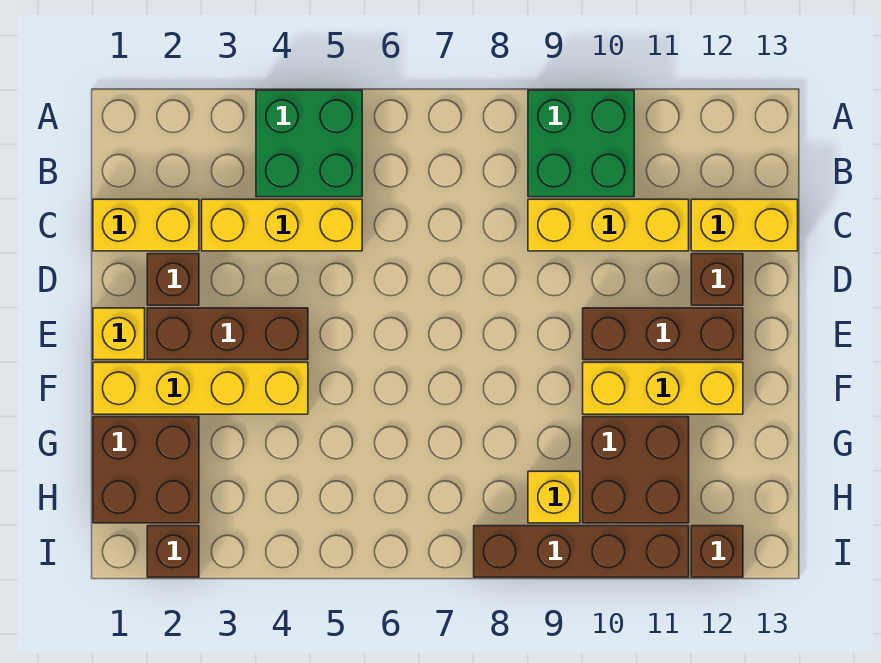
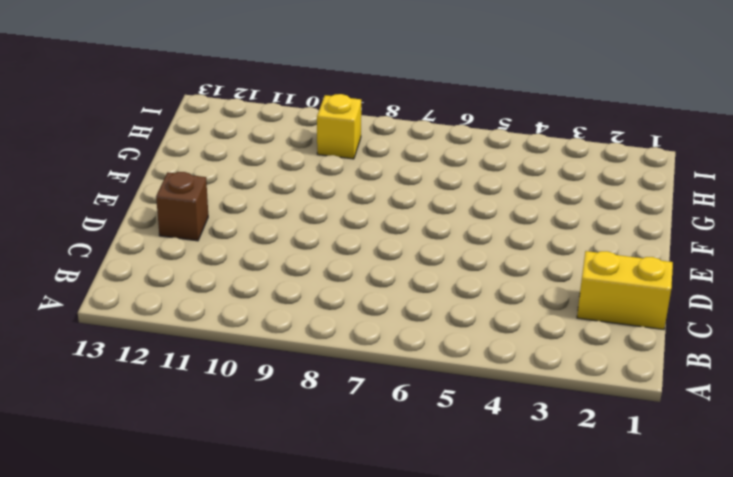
none -> green 2x2 brick [256,90,362,197]
none -> green 2x2 brick [528,90,634,197]
none -> yellow 1x3 brick [202,199,362,251]

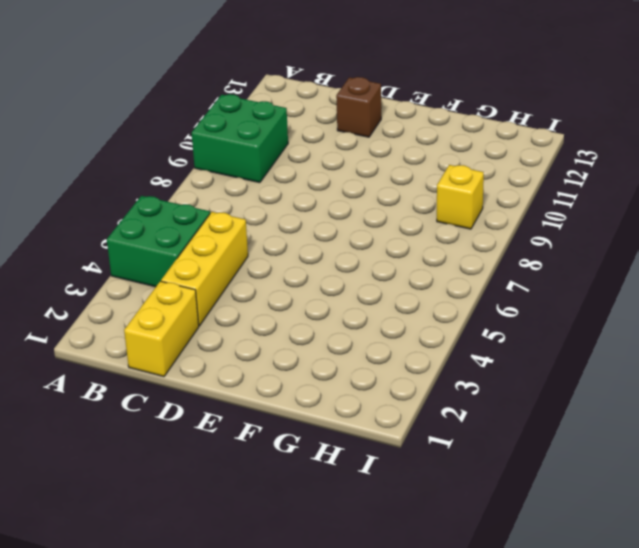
none -> yellow 1x3 brick [528,199,689,251]
none -> yellow 1x2 brick [691,199,798,251]
none -> brown 1x1 brick [147,254,199,305]

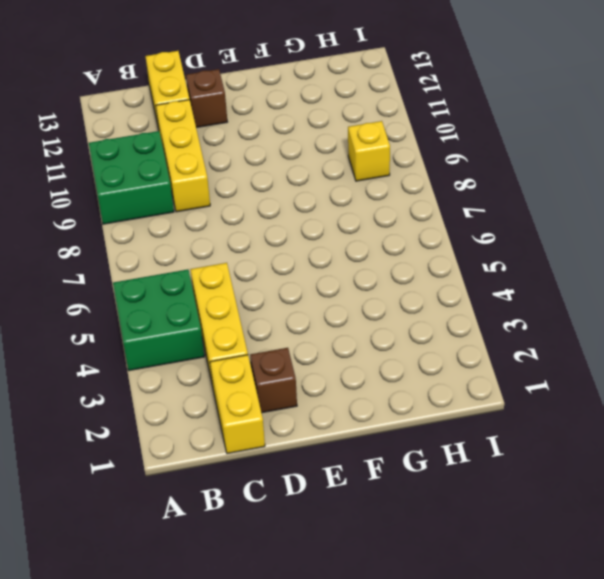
none -> yellow 1x1 brick [93,308,145,360]
none -> brown 1x3 brick [147,308,308,360]
none -> brown 1x3 brick [583,308,743,360]

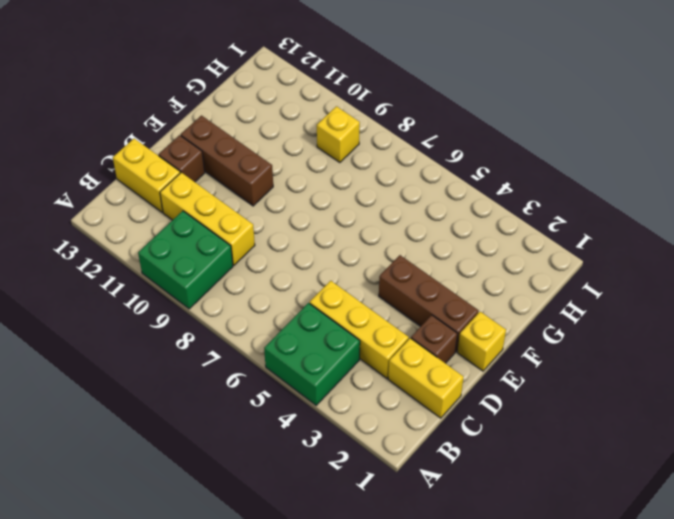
none -> yellow 1x4 brick [93,362,308,414]
none -> yellow 1x3 brick [583,362,743,414]
none -> brown 2x2 brick [93,417,199,523]

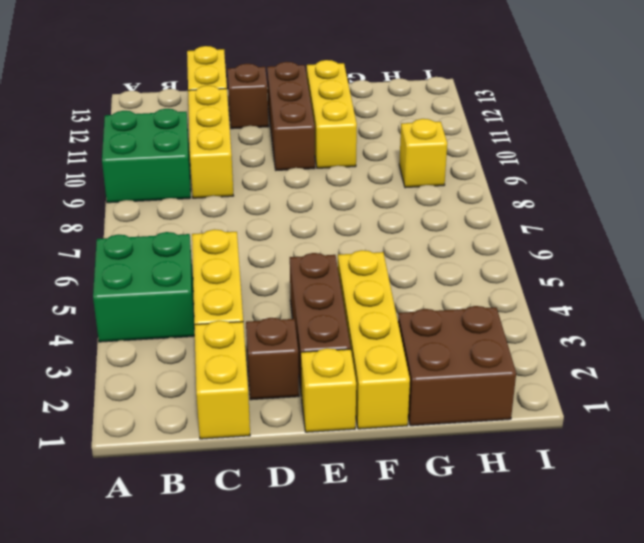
none -> brown 2x2 brick [583,417,689,523]
none -> brown 1x1 brick [147,526,199,577]
none -> brown 1x4 brick [474,526,689,577]

